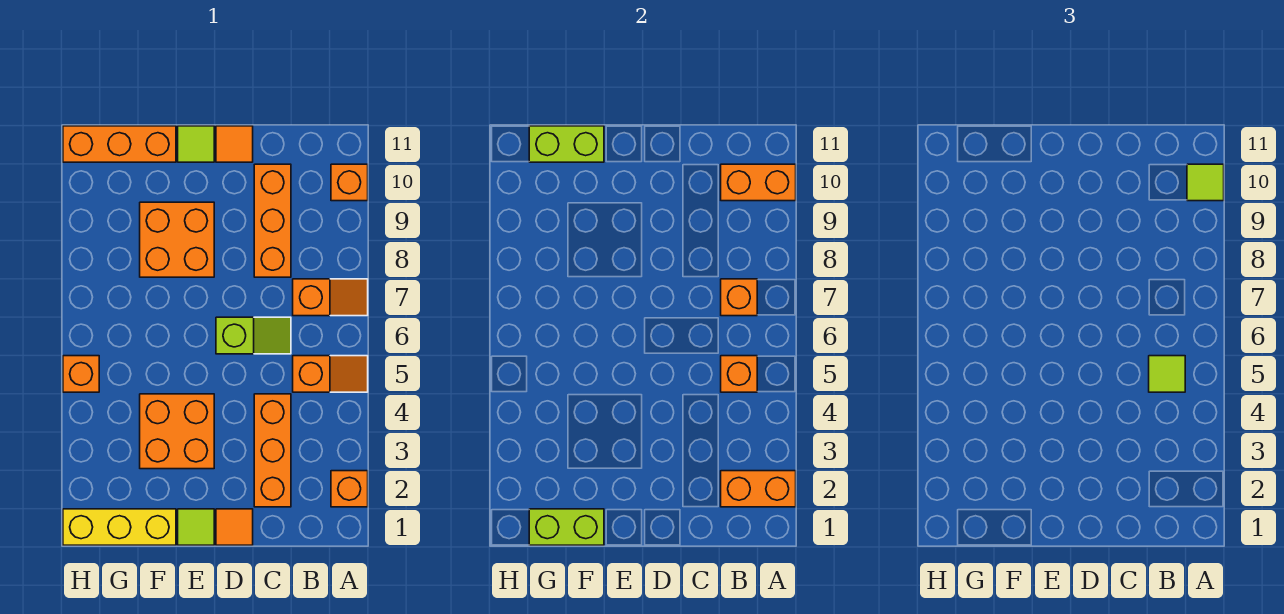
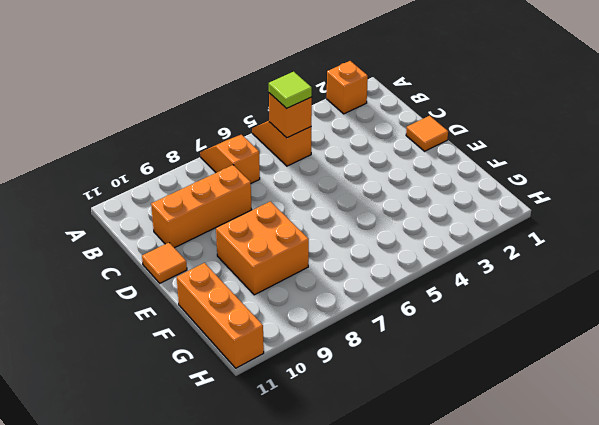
none -> orange 1x1 brick [331,164,368,201]
none -> orange 1x3 brick [254,394,291,507]
none -> lime 1x2 slope [216,317,291,354]

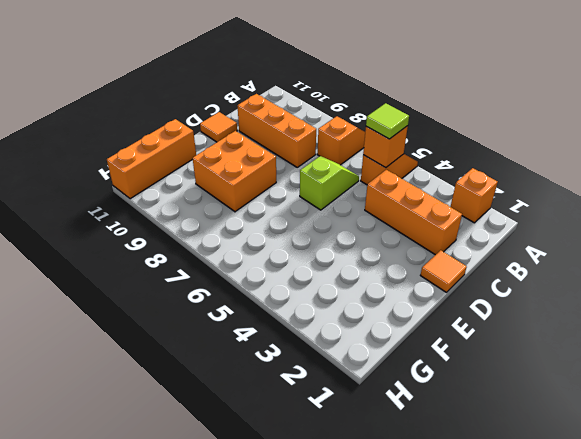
none -> orange 1x1 brick [331,164,368,201]
none -> lime 1x1 tile [178,509,214,545]
none -> orange 2x2 brick [140,394,214,469]

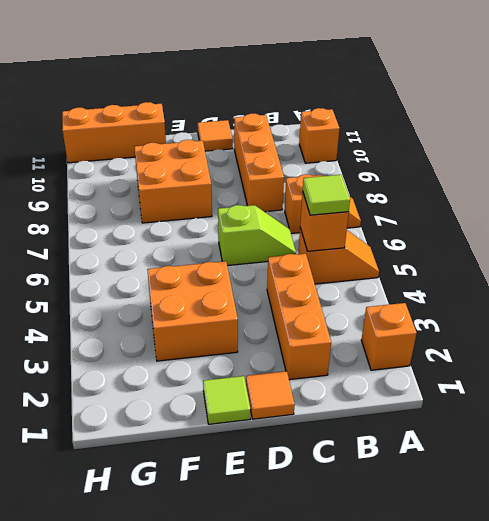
none -> lime 1x1 tile [178,126,214,162]
none -> yellow 1x3 brick [63,509,176,545]
none -> orange 1x1 brick [63,356,99,392]

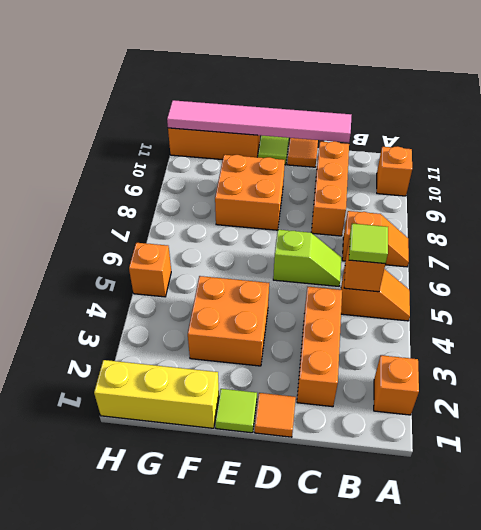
pink 1x6 tile [167,100,351,143] -> lime 1x2 brick [529,126,604,162]
none -> orange 1x2 brick [721,471,796,507]
none -> orange 1x2 brick [721,164,796,201]
none -> orange 1x1 brick [721,279,757,316]

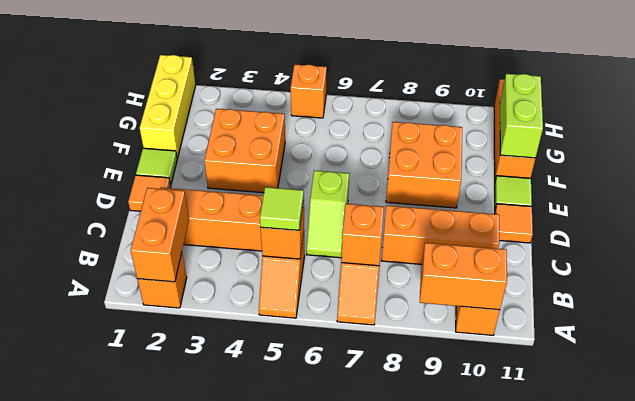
orange 1x2 brick [420,243,507,310] -> orange 1x2 brick turned to [721,164,796,201]
none -> lime 1x2 brick [529,509,604,545]
none -> lime 1x1 tile [1187,164,1224,201]

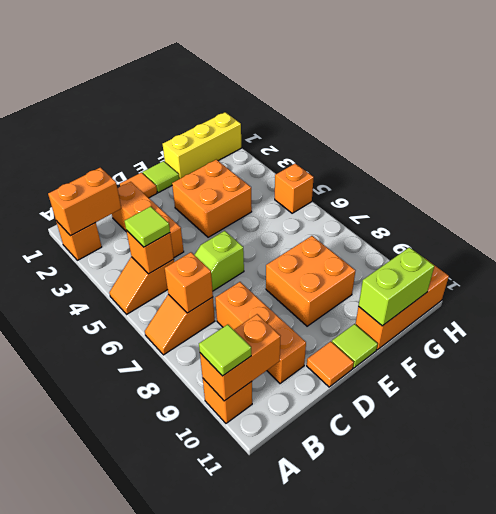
none -> lime 1x2 brick [529,509,604,545]

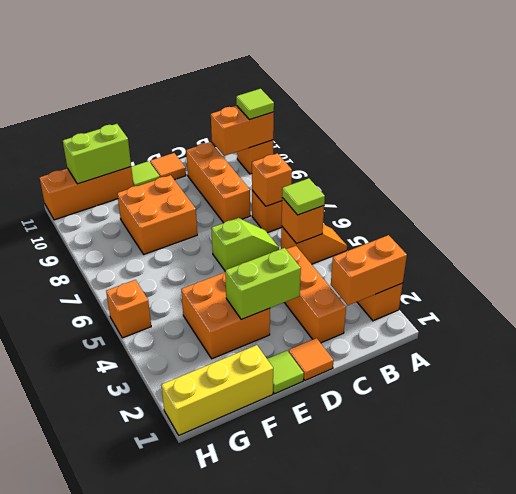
lime 1x2 brick [225,248,301,319] -> lime 1x2 brick moved to [529,509,604,545]

